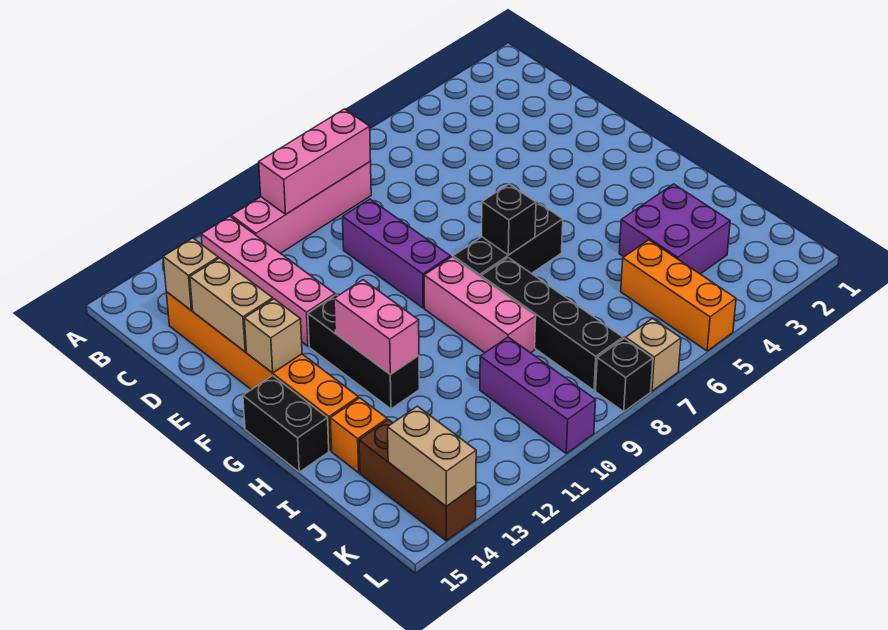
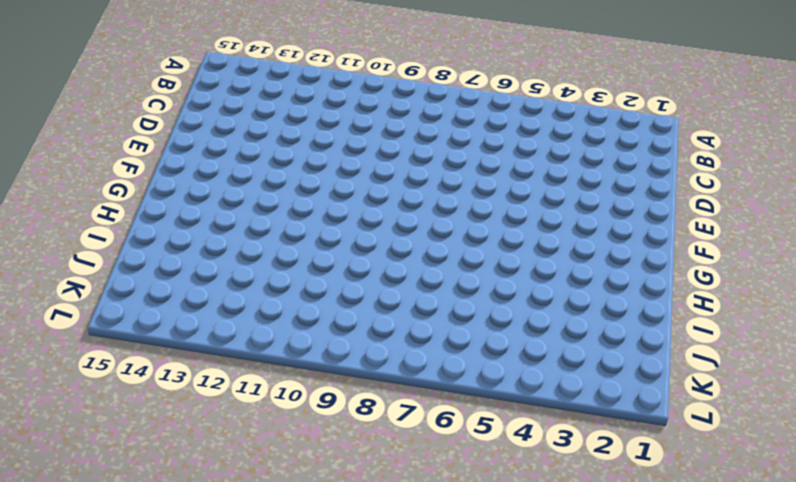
none -> pink 1x4 brick [231,162,371,253]
none -> pink 1x4 brick [201,216,335,346]
none -> orange 1x6 brick [166,292,358,451]

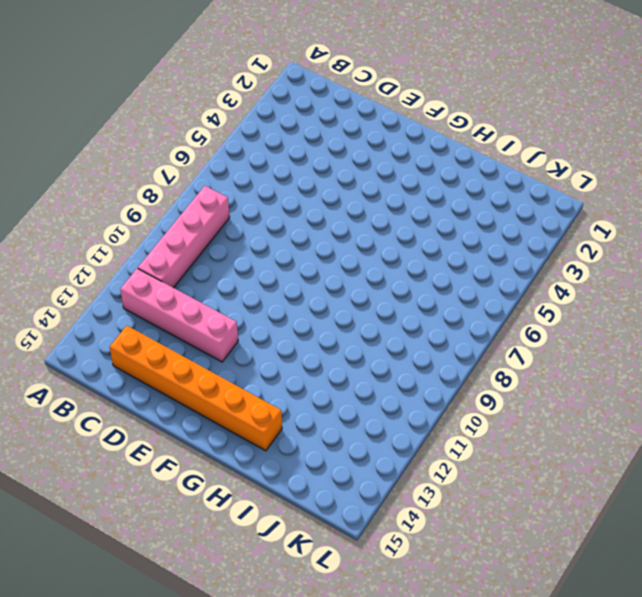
none -> purple 1x3 brick [343,199,450,308]
none -> black 1x3 brick [308,295,419,409]
none -> black 1x3 brick [453,201,563,277]

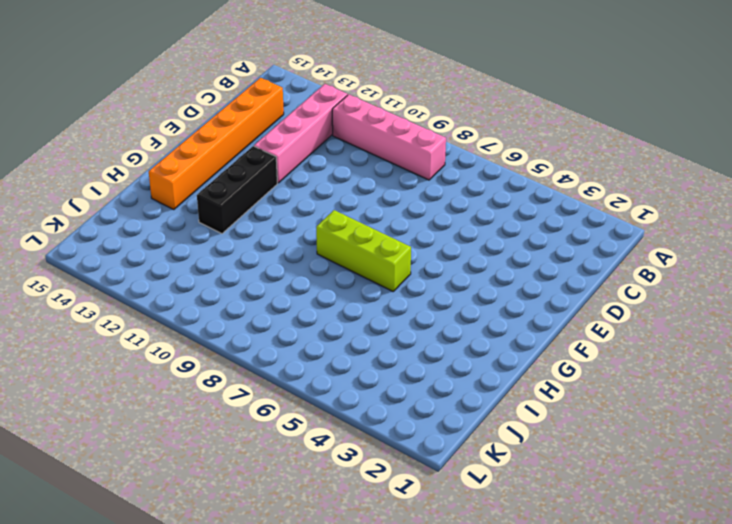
lime 1x3 brick [316,210,411,291] -> black 1x3 brick [453,201,563,277]
none -> purple 1x3 brick [343,199,450,308]
none -> pink 1x3 brick [424,257,536,353]
none -> black 1x2 brick [243,376,329,472]

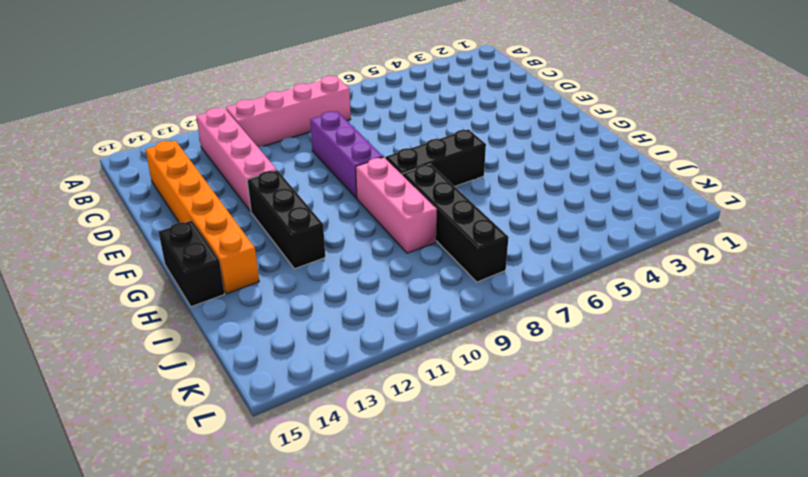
none -> purple 2x2 brick [619,184,730,274]
none -> orange 1x1 brick [330,398,387,473]
none -> orange 1x3 brick [621,240,736,351]

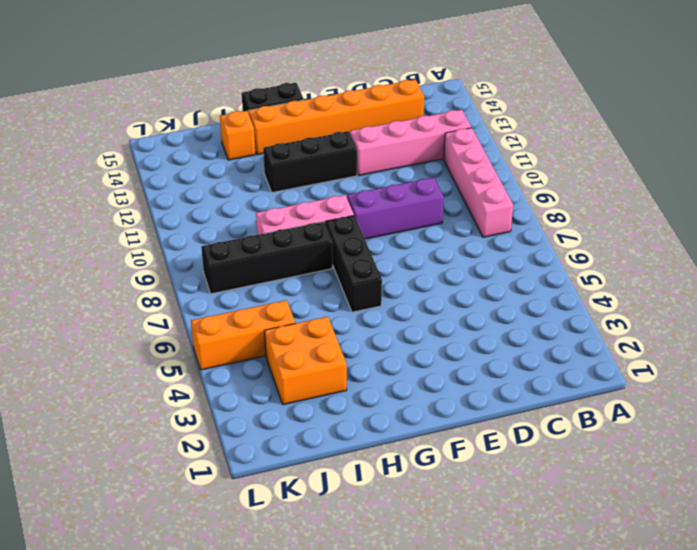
orange 2x2 brick [265,317,347,405] -> purple 2x2 brick [619,184,730,274]
none -> purple 1x3 brick [480,337,596,453]
none -> brown 1x3 brick [359,420,476,541]
none -> tan 1x1 brick [626,318,681,391]

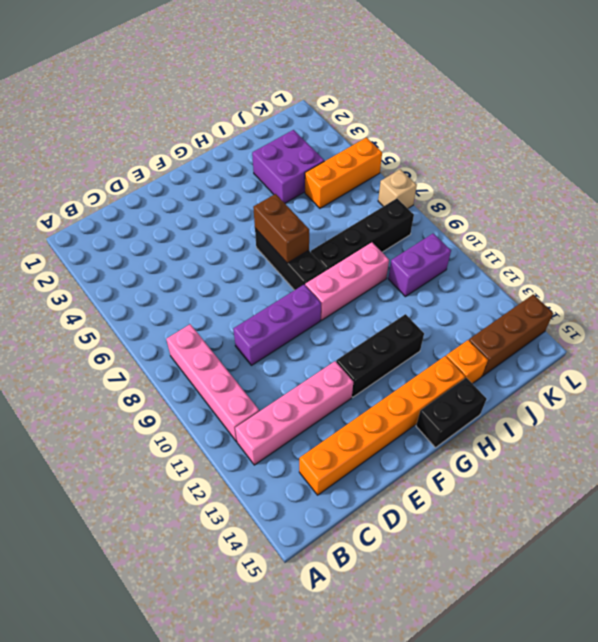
brown 1x2 brick [253,194,309,263] -> black 1x1 brick [482,184,536,255]
purple 1x2 brick [388,233,451,297] -> purple 1x3 brick [480,337,596,453]
none -> black 1x1 brick [596,338,653,412]
none -> pink 1x3 brick [259,109,371,214]
none -> tan 1x1 brick [163,238,218,310]

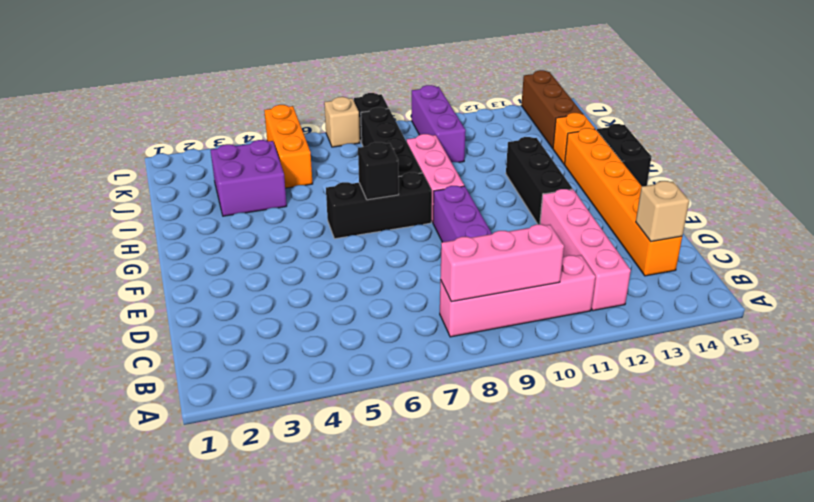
none -> tan 1x2 brick [190,258,273,352]
none -> tan 1x1 brick [244,299,302,373]
none -> pink 1x2 brick [334,280,419,374]

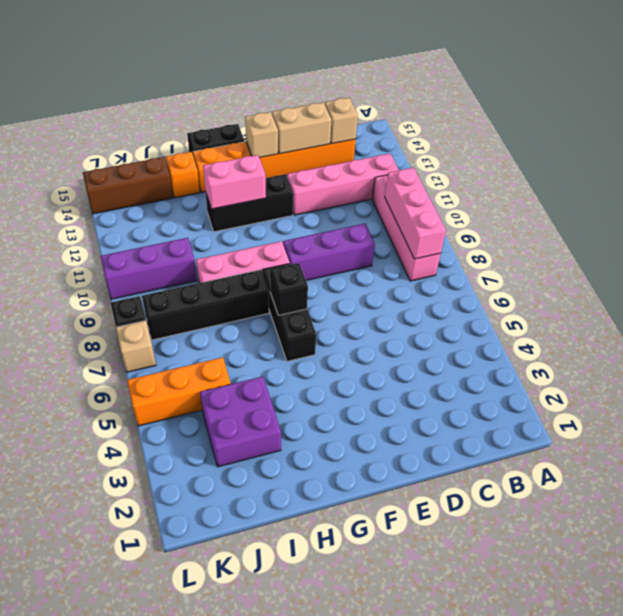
none -> tan 1x2 brick [388,406,476,506]

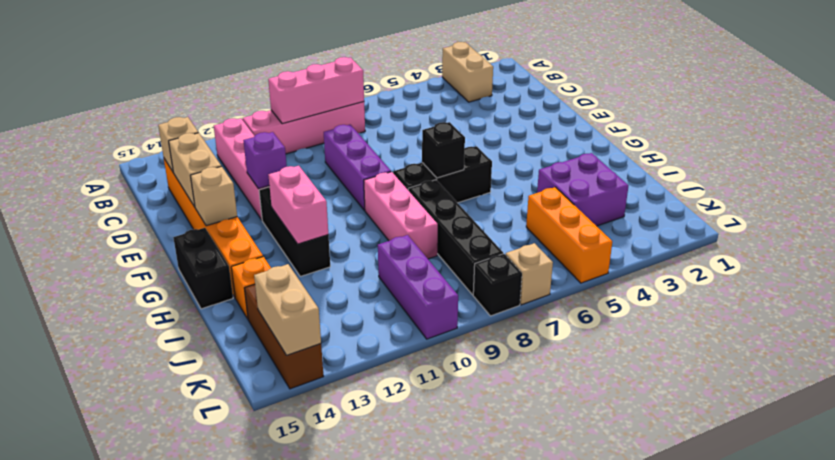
tan 1x2 brick [442,42,493,102] -> none
purple 1x1 brick [243,132,287,189] -> none

